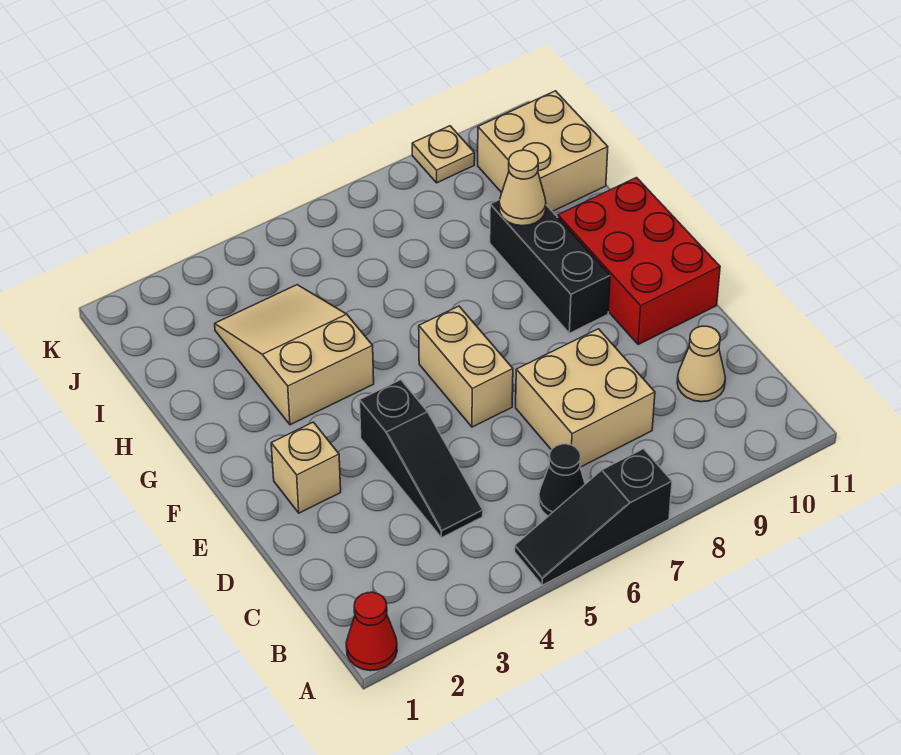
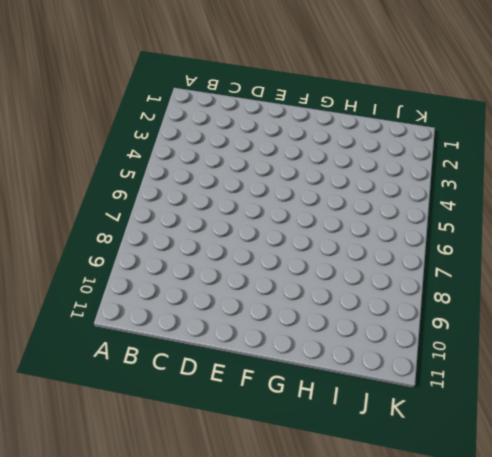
none -> red 1x1 cone [346,592,397,671]
none -> black 1x3 slope [515,449,672,585]
none -> black 1x1 cone [539,444,585,516]

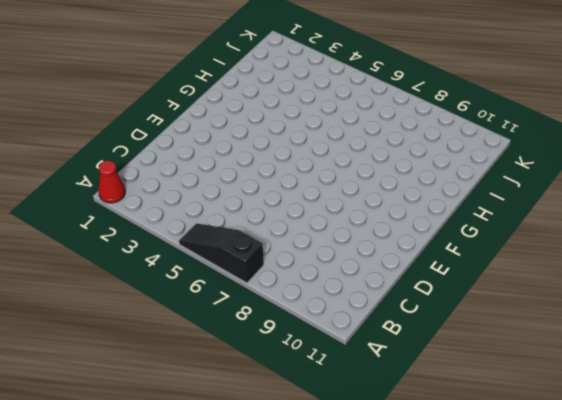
none -> black 1x1 cone [539,444,585,516]
none -> black 1x3 slope [360,380,483,538]
none -> tan 2x2 brick [516,329,655,467]

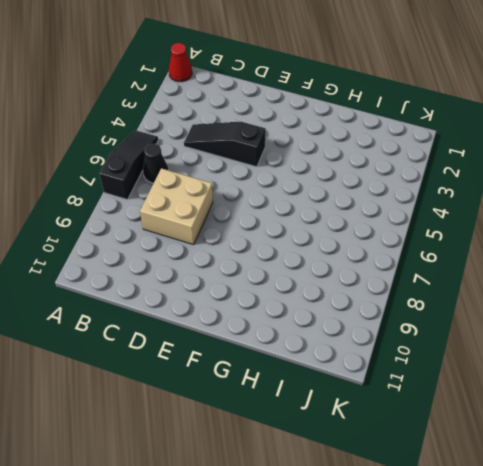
none -> tan 1x1 cone [677,326,725,402]
none -> tan 1x1 brick [271,422,341,513]
none -> tan 1x2 brick [419,306,513,427]

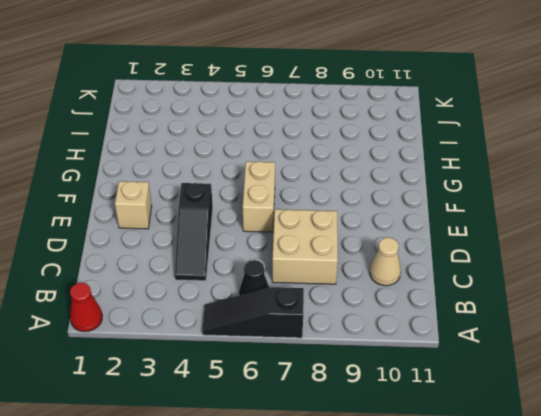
none -> red 2x3 brick [558,178,720,345]
none -> black 1x3 brick [490,200,610,333]
none -> tan 2x3 slope [215,285,374,425]

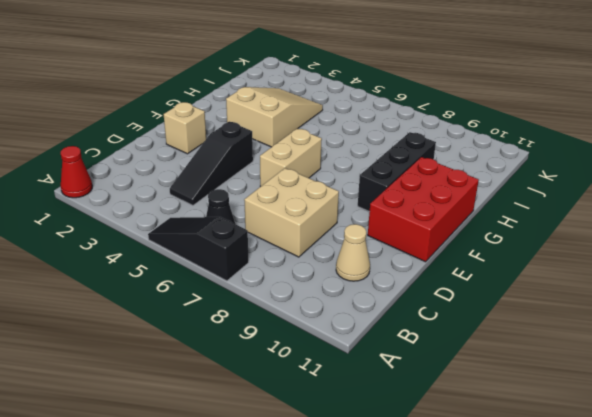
none -> tan 2x2 brick [478,91,608,211]
none -> tan 1x1 plate [412,126,475,183]
none -> tan 1x1 cone [499,150,546,226]

